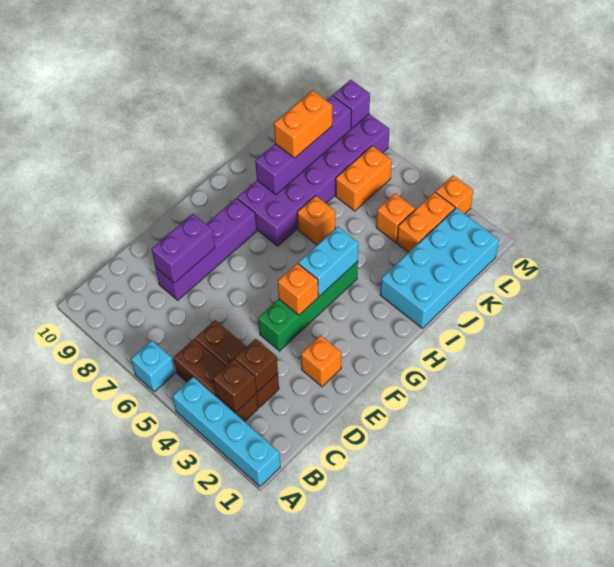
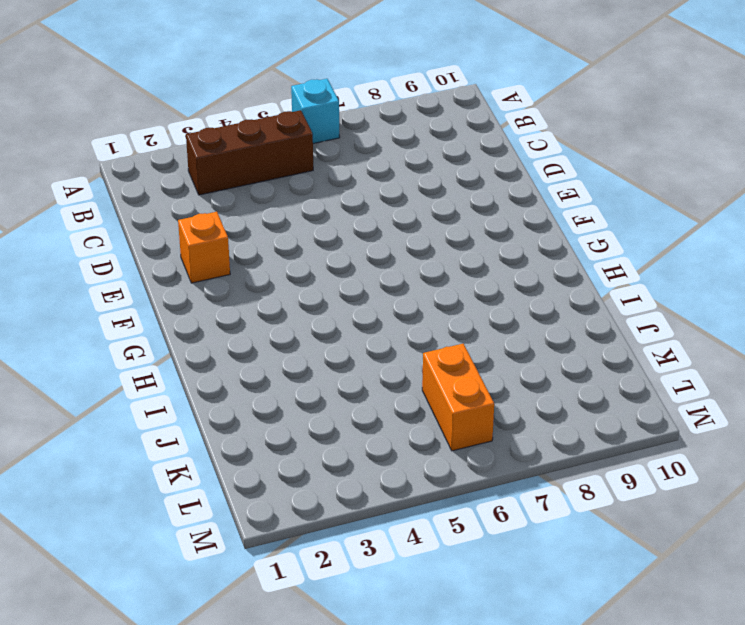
none -> cyan 1x4 brick [173,377,280,486]
none -> brown 1x3 brick [195,320,279,407]
none -> purple 1x4 brick [156,198,257,300]

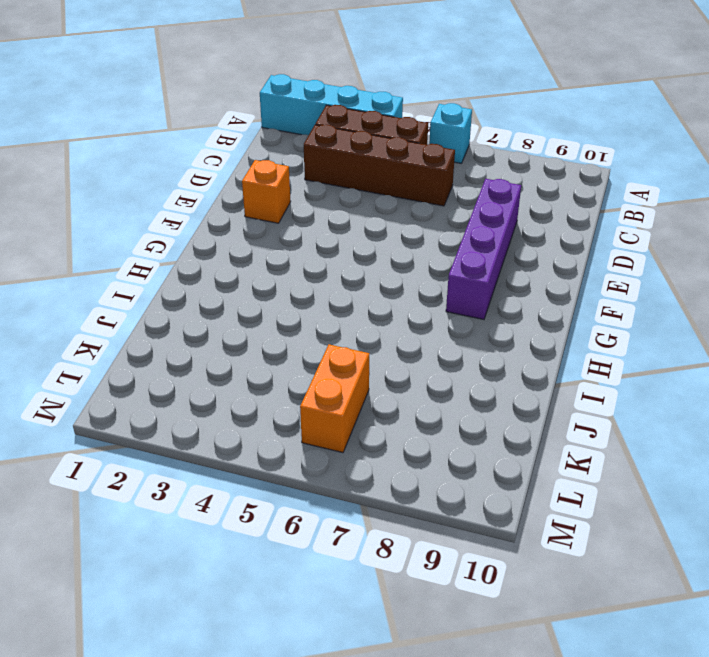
brown 1x4 brick [304,125,455,206] -> brown 1x3 brick [195,320,279,407]
none -> green 1x4 brick [258,261,358,351]
none -> purple 2x6 brick [237,114,390,246]
none -> cyan 2x4 brick [380,208,499,328]

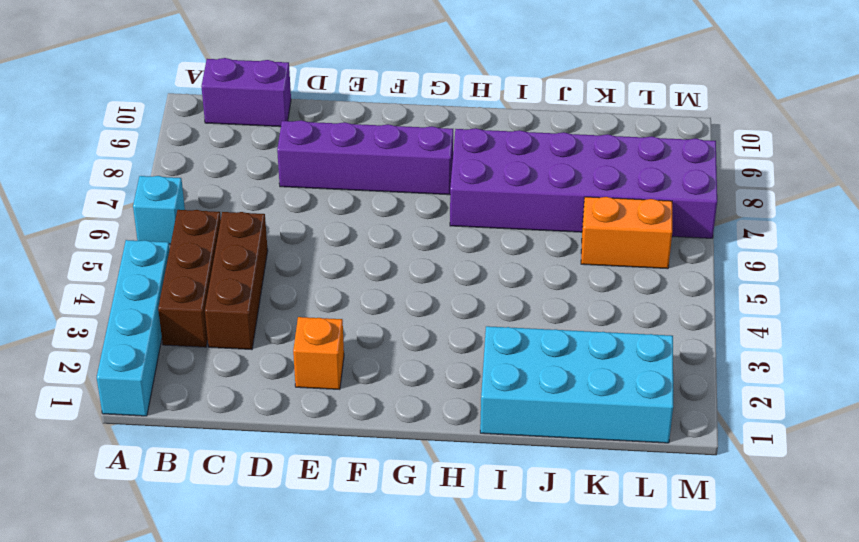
purple 1x2 brick [201,58,291,127] -> purple 1x2 brick moved to [152,214,215,283]
none -> green 1x4 brick [258,261,358,351]
none -> orange 1x1 brick [297,196,335,245]
none -> orange 1x2 brick [397,192,455,253]

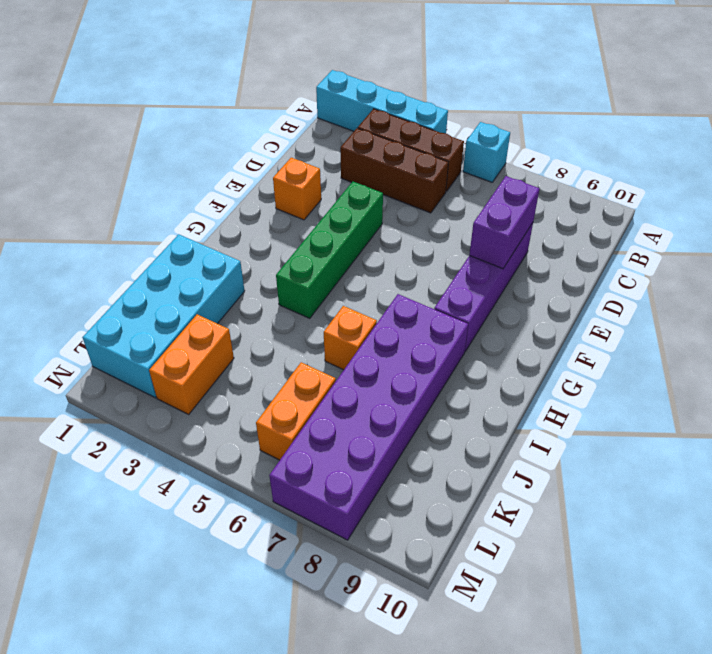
none -> orange 1x1 brick [376,193,415,243]
none -> orange 1x1 brick [436,175,473,214]
none -> brown 1x1 brick [213,359,257,412]

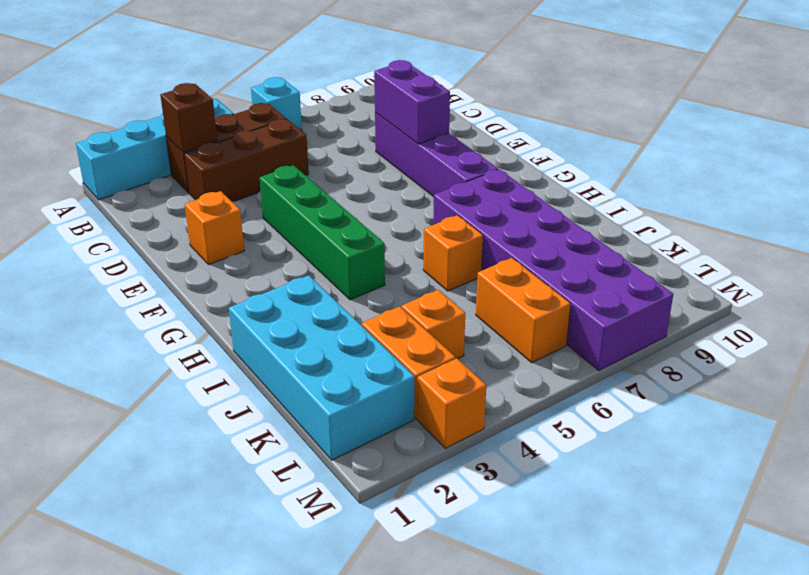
none -> brown 1x1 brick [235,339,278,392]
none -> orange 1x1 brick [278,263,318,315]
none -> cyan 1x2 brick [298,227,358,296]

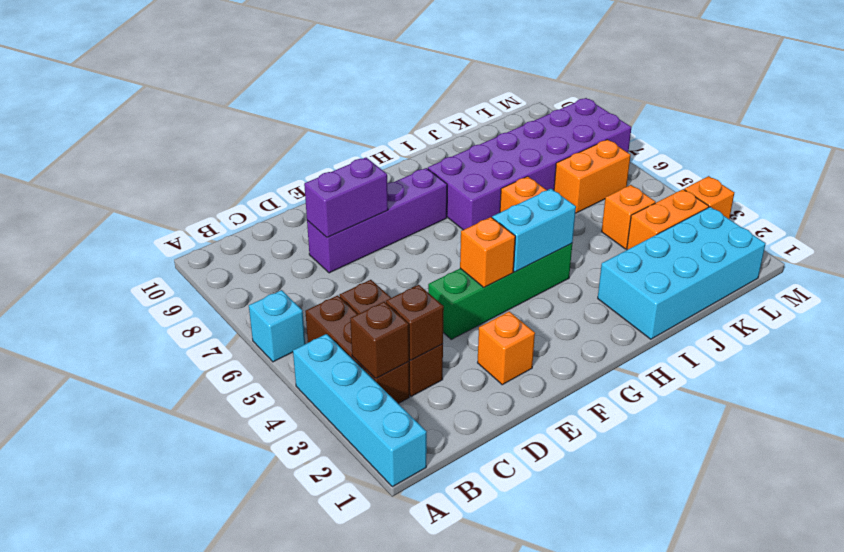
none -> purple 1x4 brick [255,96,351,195]
none -> purple 1x1 brick [333,80,370,129]
none -> orange 1x2 brick [274,91,332,158]

